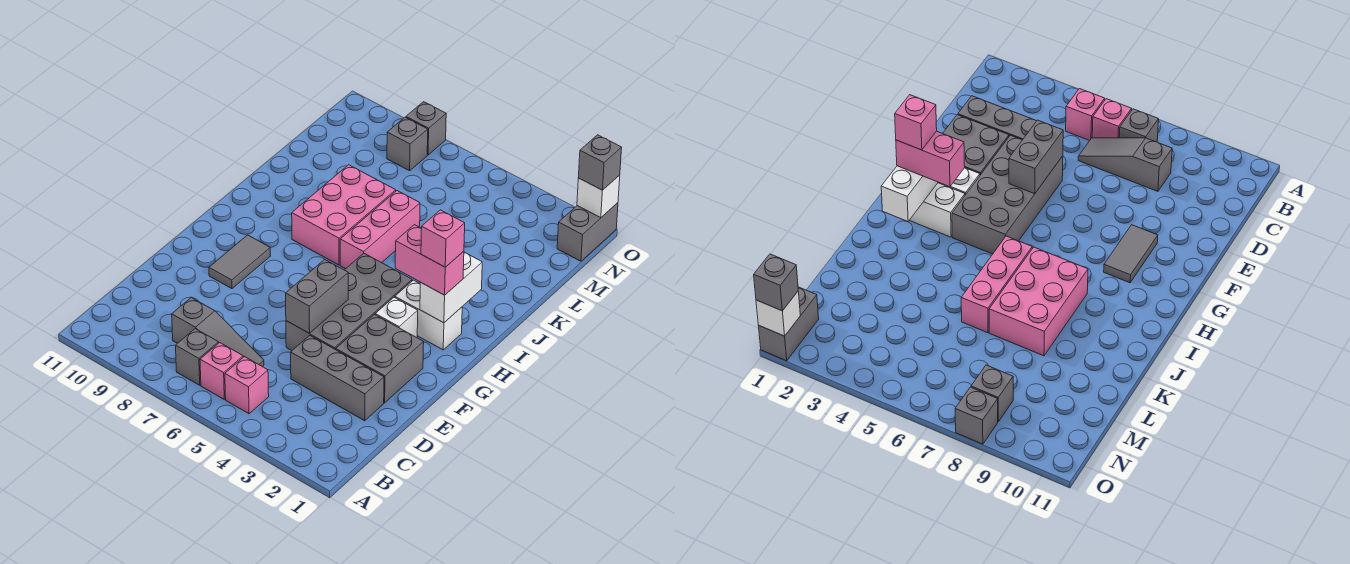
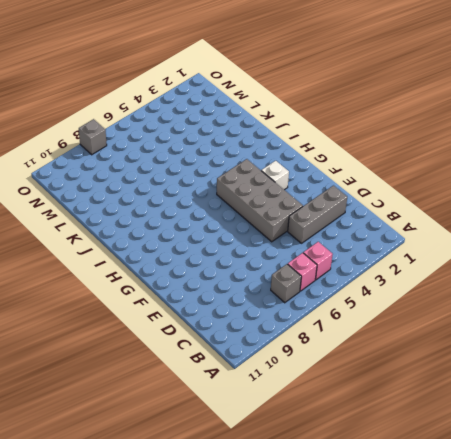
none -> grey 1x3 slope [172,297,264,367]
none -> grey 2x2 brick [336,315,424,403]
none -> grey 1x2 tile [209,235,271,289]

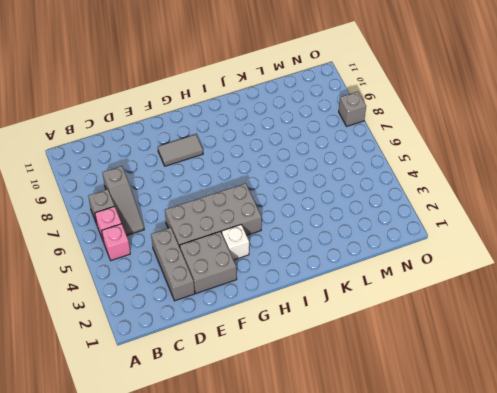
none -> white 1x2 brick [395,280,462,350]
none -> pink 1x3 brick [340,191,420,269]
none -> pink 2x3 brick [292,165,396,265]

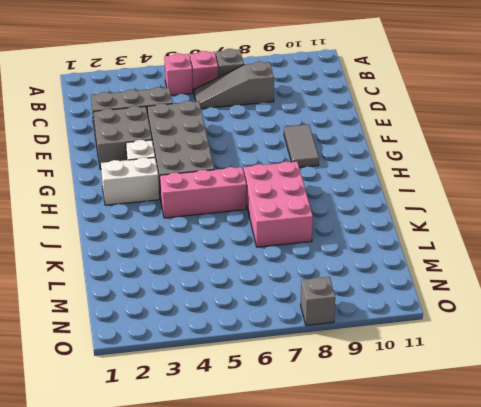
pink 1x3 brick [160,167,246,218] -> pink 1x3 brick turned to [340,191,420,269]
none -> grey 1x2 brick [557,203,618,261]
none -> grey 1x1 brick [387,117,428,171]
none -> grey 1x2 brick [286,259,348,333]

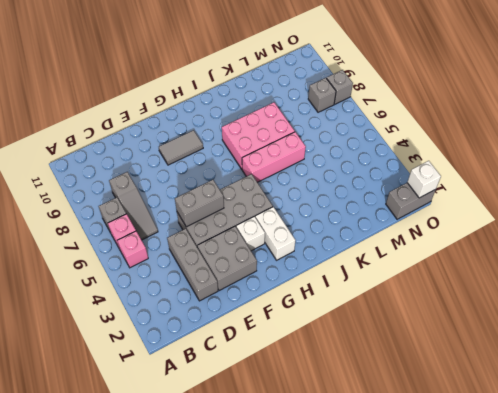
none -> white 1x2 brick [420,252,482,323]
none -> pink 1x2 brick [395,225,464,295]
none -> grey 1x1 brick [578,135,622,190]

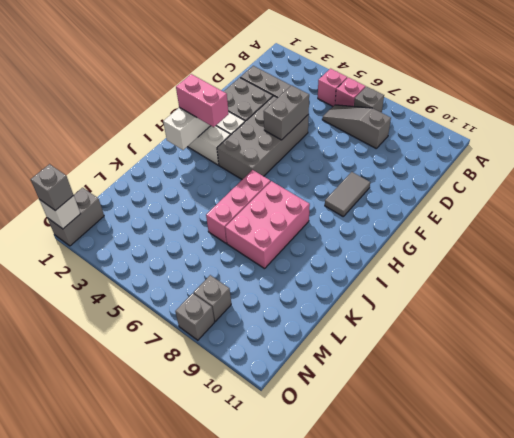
none -> pink 1x1 brick [421,210,465,267]

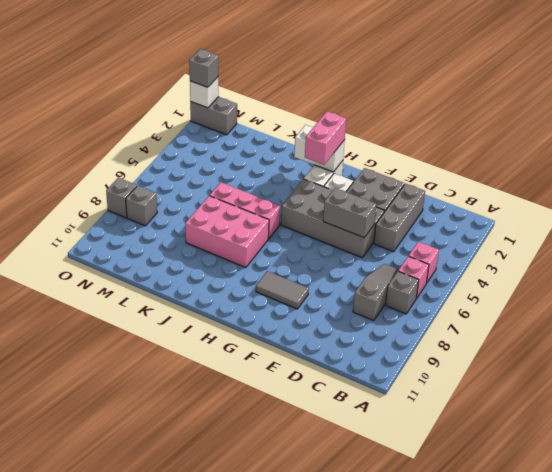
none -> pink 1x1 brick [421,210,465,267]

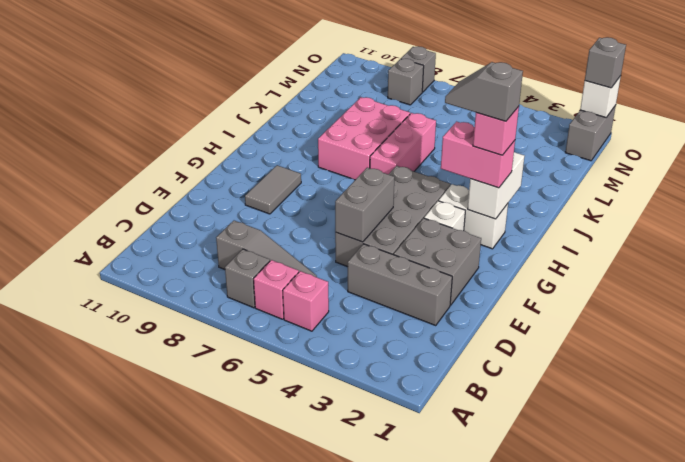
grey 1x2 slope [445,62,523,121] -> none

